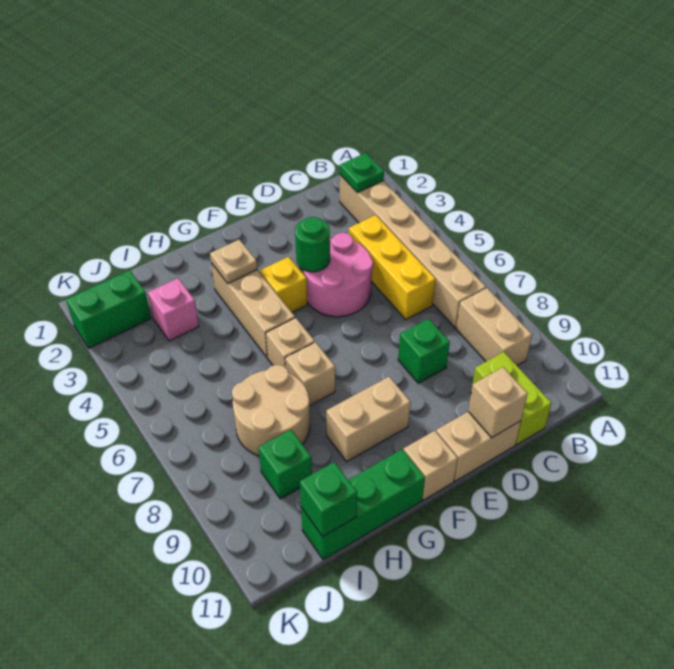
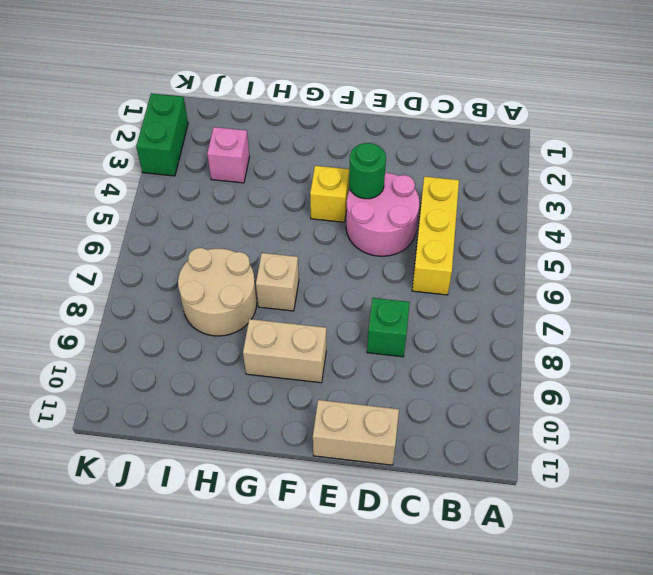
green 1x2 brick [136,93,188,176] -> green 1x2 brick turned to [66,270,151,348]
none -> tan 1x6 brick [340,175,486,328]
none -> tan 1x2 brick [456,288,532,366]
none -> lime 1x2 brick [471,352,552,445]

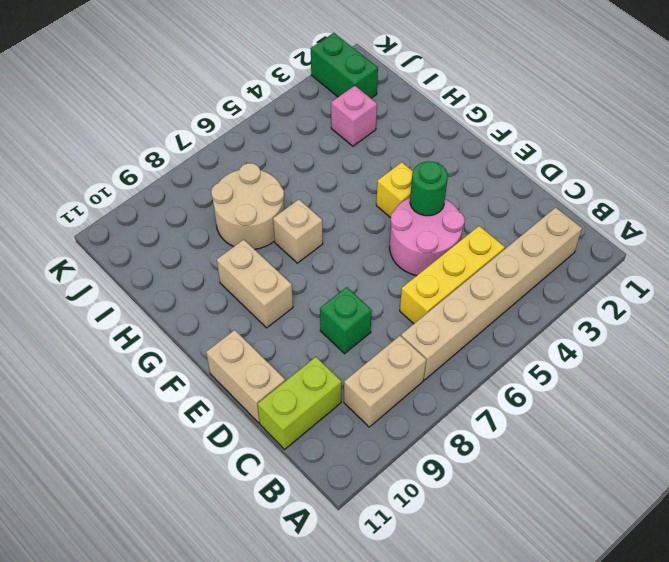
none -> tan 1x1 brick [404,431,458,500]
none -> tan 1x3 brick [211,263,295,358]
none -> tan 1x1 brick [266,318,315,368]

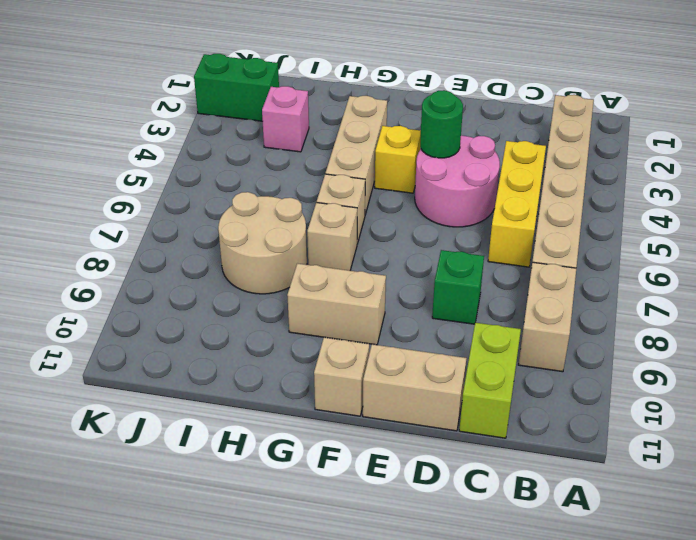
none -> green 1x3 brick [301,450,425,560]
none -> green 1x1 brick [258,430,312,499]
none -> green 1x1 plate [340,153,384,193]

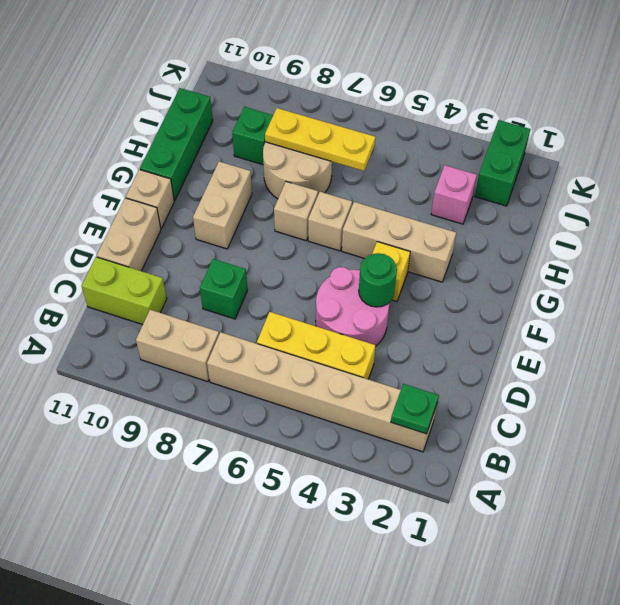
yellow 1x3 plate [265,108,375,171] -> none
none -> tan 1x1 brick [468,367,527,438]
none -> tan 1x1 plate [210,240,257,283]
none -> green 1x1 brick [300,462,357,536]

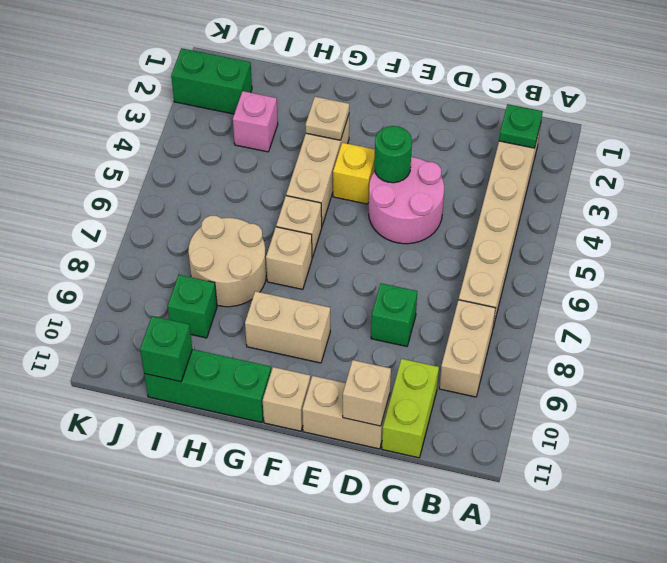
none -> yellow 1x3 brick [349,215,436,320]

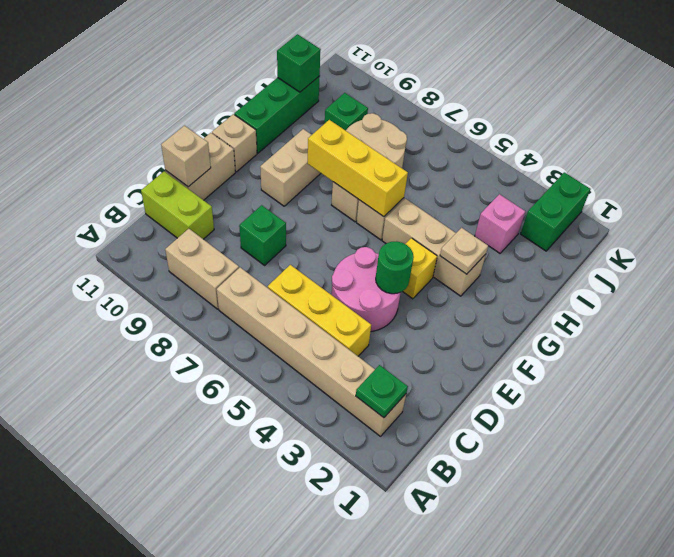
yellow 1x3 brick [308,120,408,217] -> none

